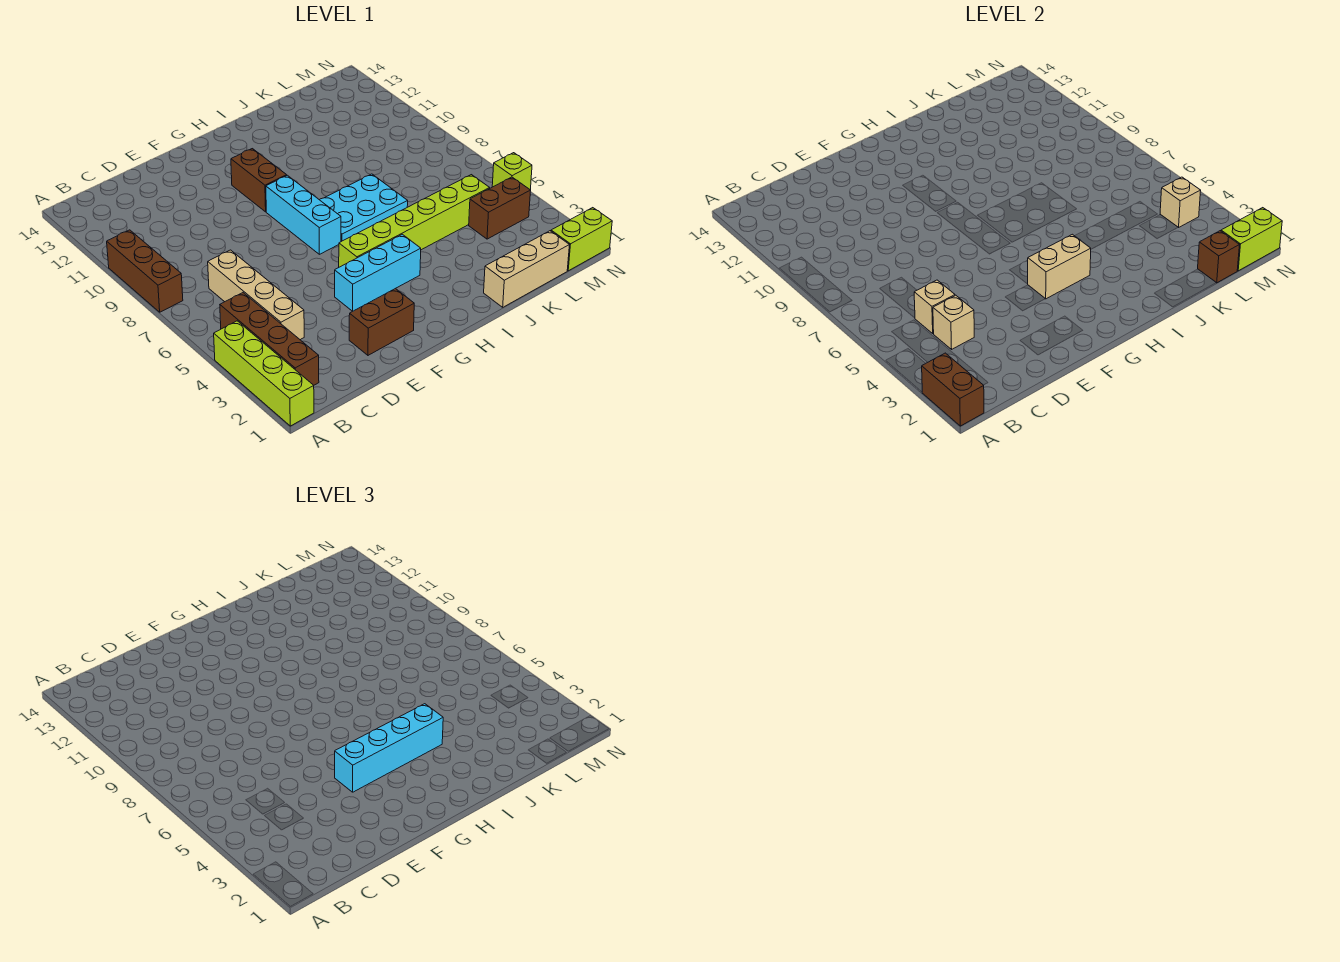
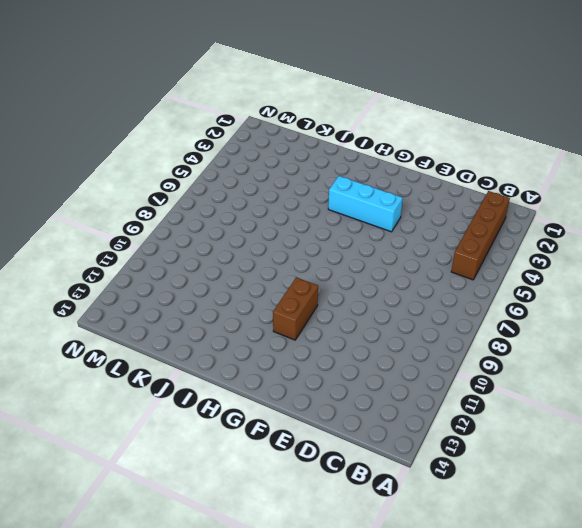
none -> lime 1x4 brick [214,321,314,426]
none -> brown 1x3 brick [107,230,183,312]
none -> tan 1x4 brick [208,250,304,340]

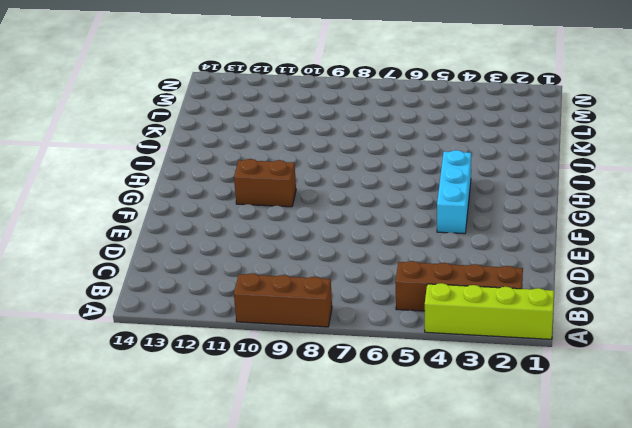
none -> tan 1x4 brick [208,250,304,340]
none -> brown 1x2 brick [349,289,414,355]
none -> lime 1x6 brick [339,175,490,267]

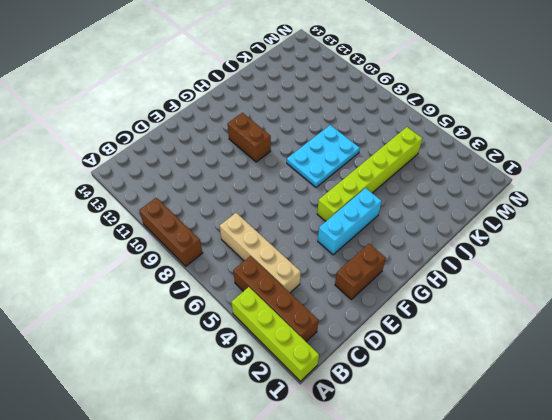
none -> cyan 1x3 brick [266,175,341,254]
none -> tan 1x3 brick [484,231,569,307]
none -> brown 1x2 brick [469,177,531,239]

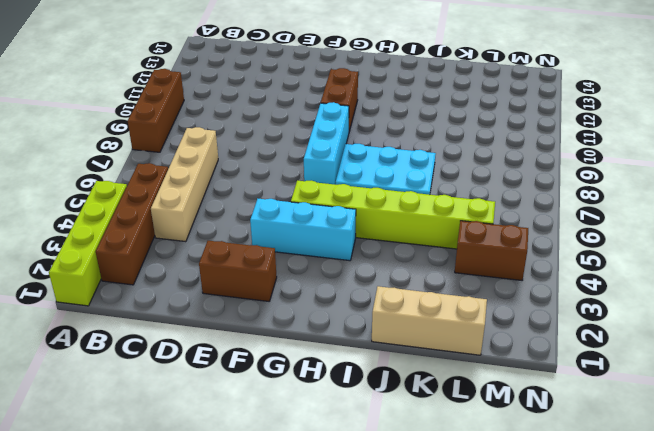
none -> lime 1x2 brick [551,208,612,271]
none -> lime 1x1 brick [492,153,532,190]
none -> brown 1x2 brick [922,353,984,426]

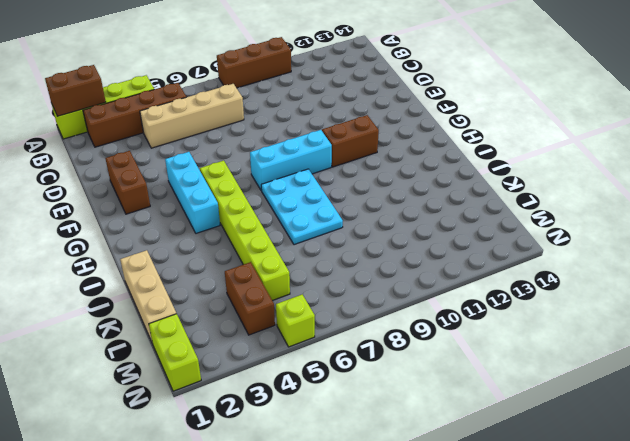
none -> tan 1x1 brick [933,295,974,349]
none -> tan 1x1 brick [914,280,955,333]
none -> tan 1x2 brick [1028,234,1091,299]

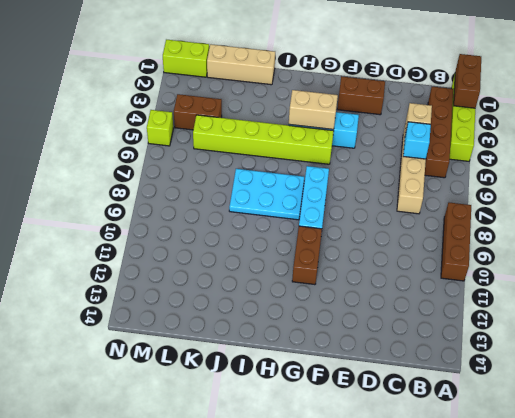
cyan 1x1 brick [403,122,431,159] -> tan 1x1 brick [914,280,955,333]
none -> brown 1x1 brick [1198,231,1239,283]
none -> lime 1x2 brick [1221,208,1282,271]
none -> tan 1x1 brick [1160,177,1201,228]

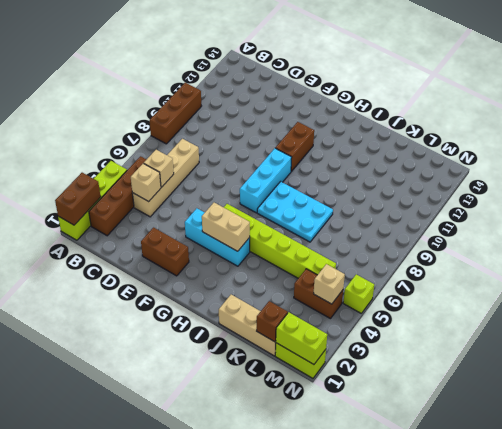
none -> cyan 1x4 brick [335,704,443,792]

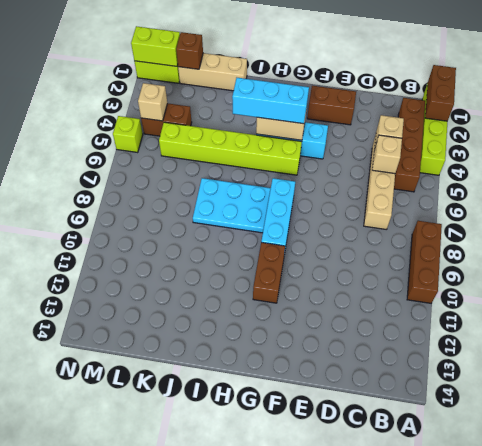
cyan 1x3 brick [232,78,309,124] -> cyan 1x4 brick [335,704,443,792]

